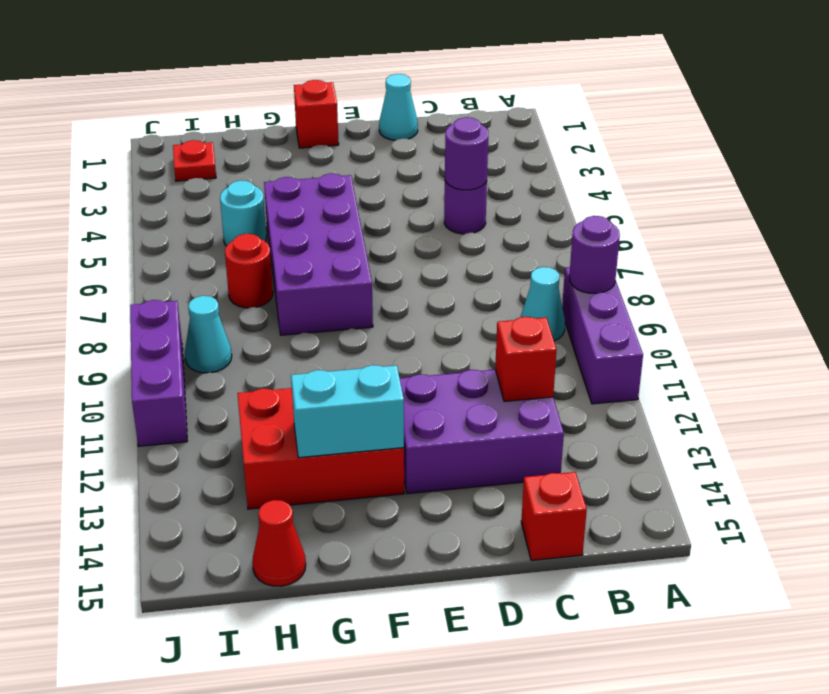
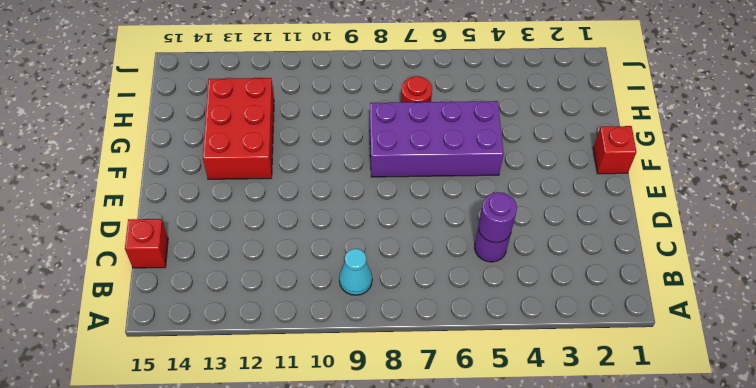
none -> purple 1x3 brick [562,267,643,404]
none -> purple 2x3 brick [400,370,564,494]
none -> cyan 1x1 cone [379,74,418,140]

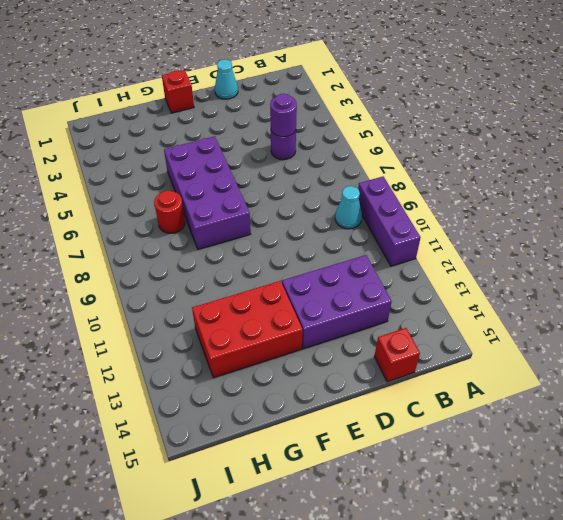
none -> cyan 1x1 round brick [220,180,266,246]
none -> red 1x1 cone [252,500,306,586]
none -> red 1x1 plate [173,140,216,181]

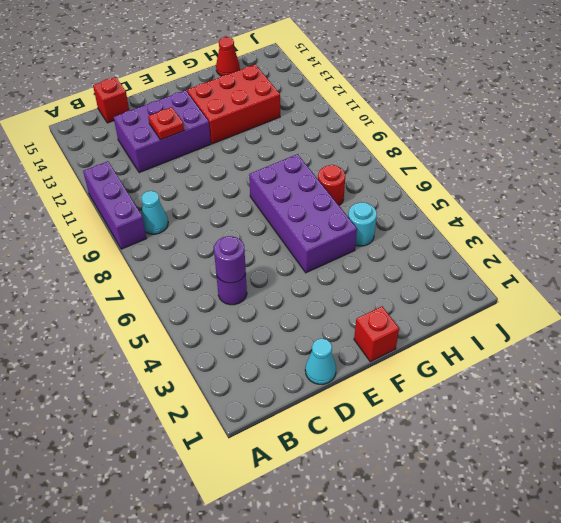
red 1x1 plate [148,107,184,140] -> red 1x1 plate moved to [173,140,216,181]
none -> cyan 1x1 cone [185,296,232,373]
none -> purple 1x3 brick [130,300,187,446]
none -> purple 1x1 round brick [569,216,620,293]

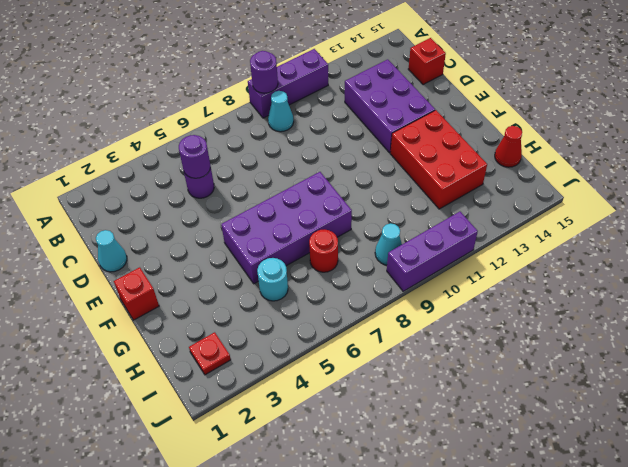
none -> red 1x1 brick [495,317,557,401]
none -> cyan 1x2 brick [291,365,404,458]

